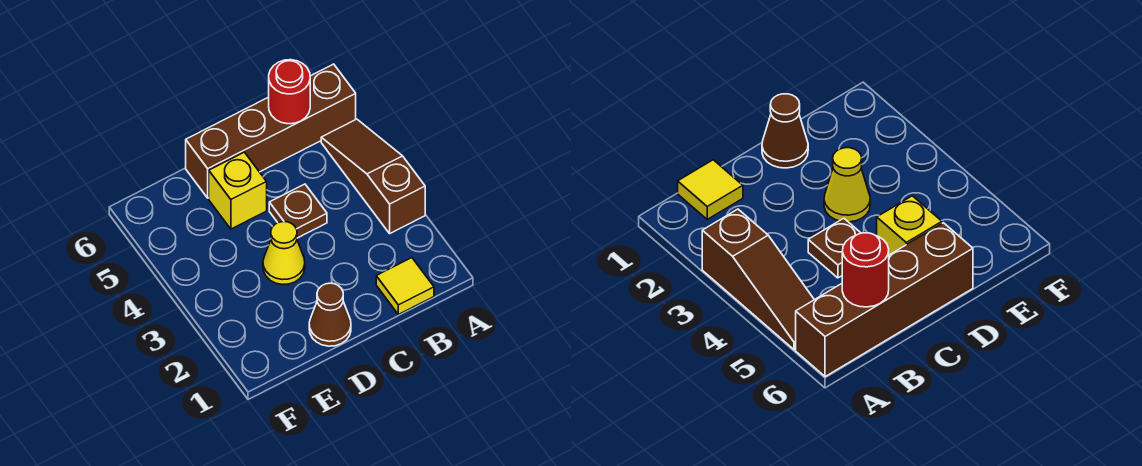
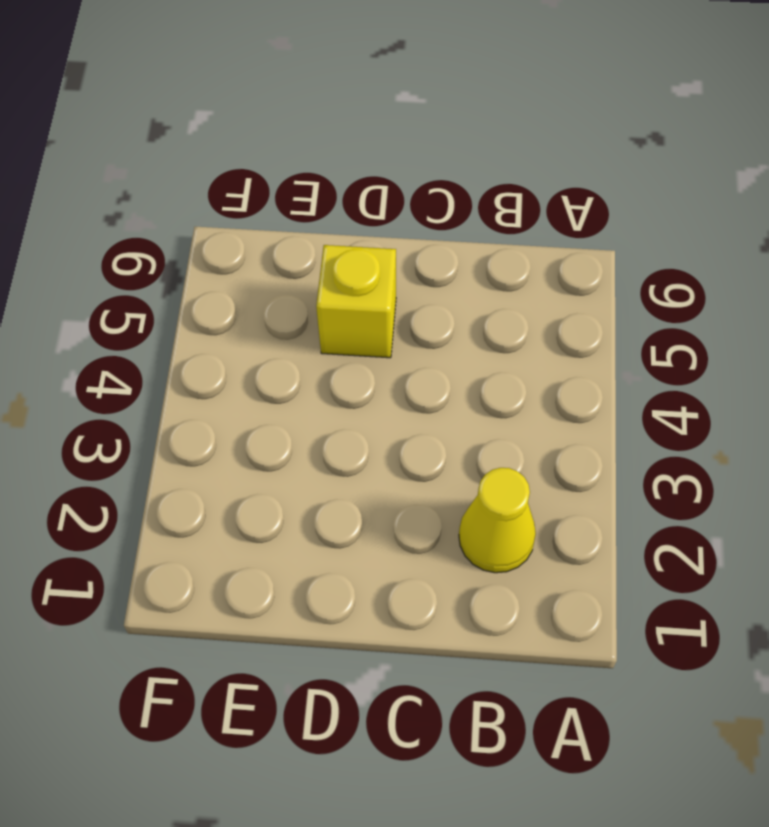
yellow 1x1 cone [459,468,536,573] -> yellow 1x1 cone moved to [263,221,305,284]
none -> brown 1x3 slope [321,119,425,233]
none -> brown 1x4 brick [186,64,356,198]

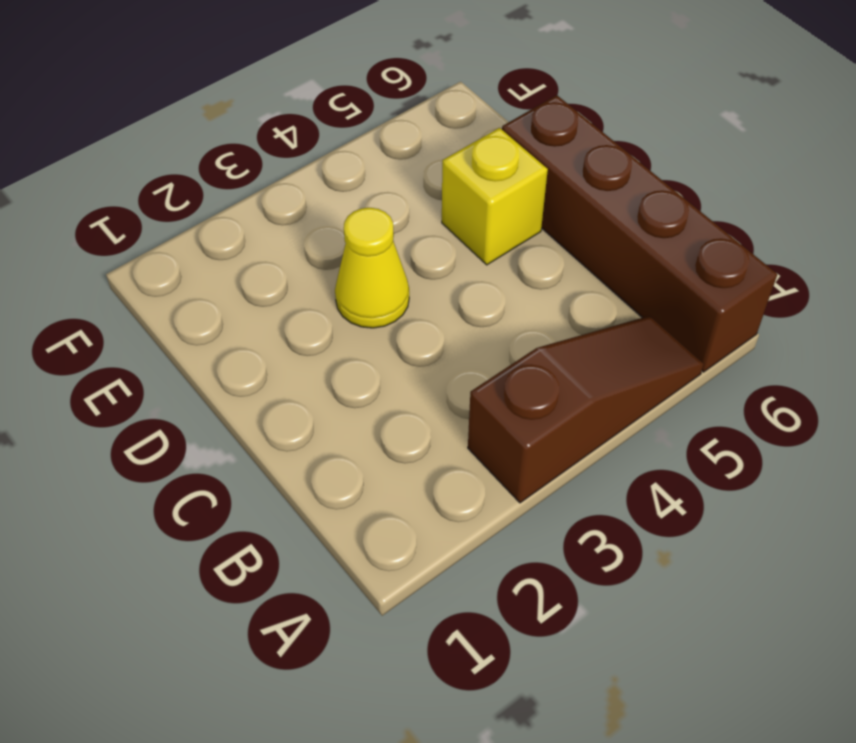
none -> yellow 1x1 tile [376,258,434,314]
none -> brown 1x1 plate [269,184,327,238]

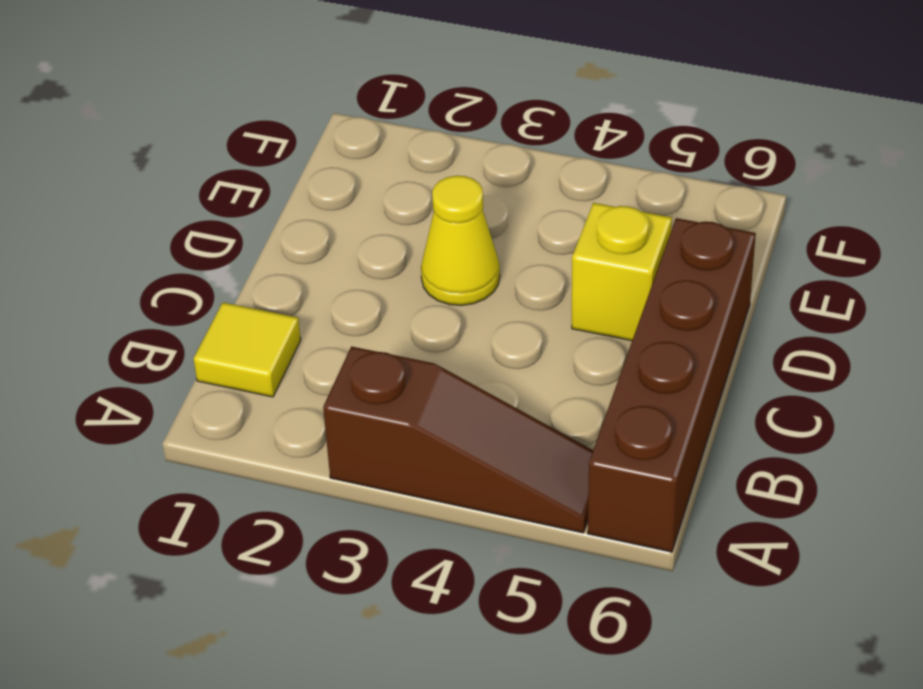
none -> brown 1x1 plate [269,184,327,238]
none -> brown 1x1 cone [309,283,351,346]

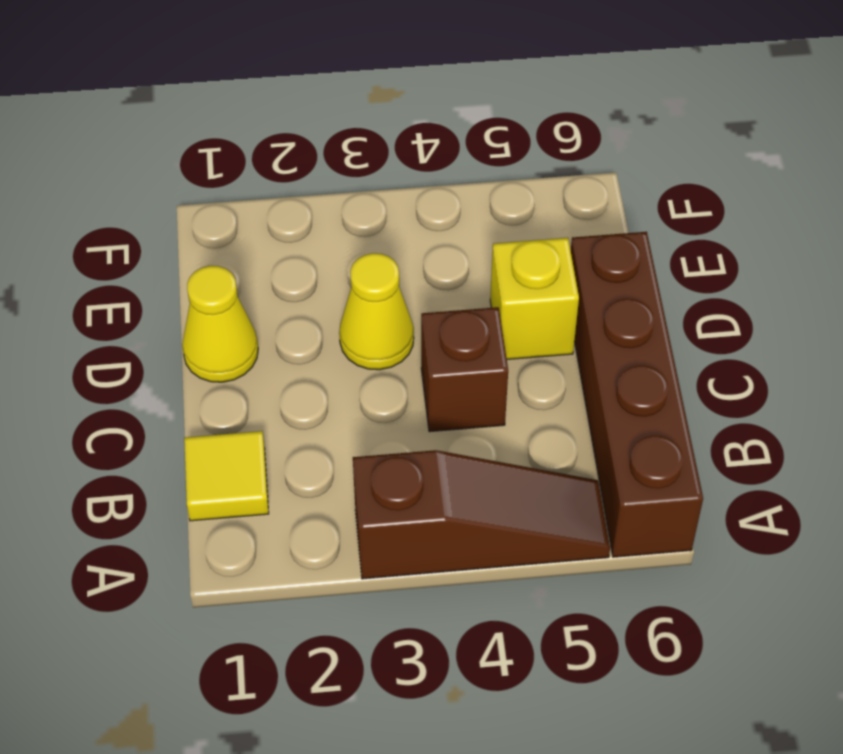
brown 1x1 brick [421,307,508,432] -> brown 1x1 plate [269,184,327,238]
yellow 1x1 cone [182,266,258,382] -> brown 1x1 cone [309,283,351,346]
none -> red 1x1 round brick [269,60,310,124]

